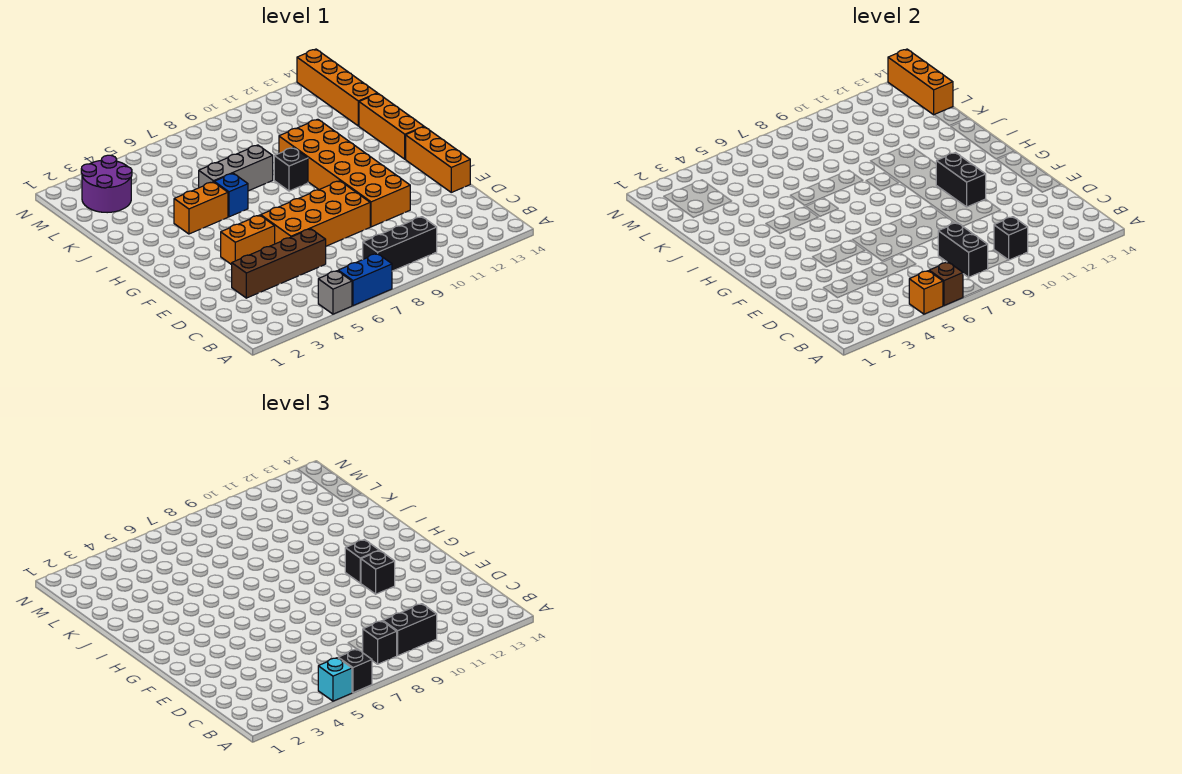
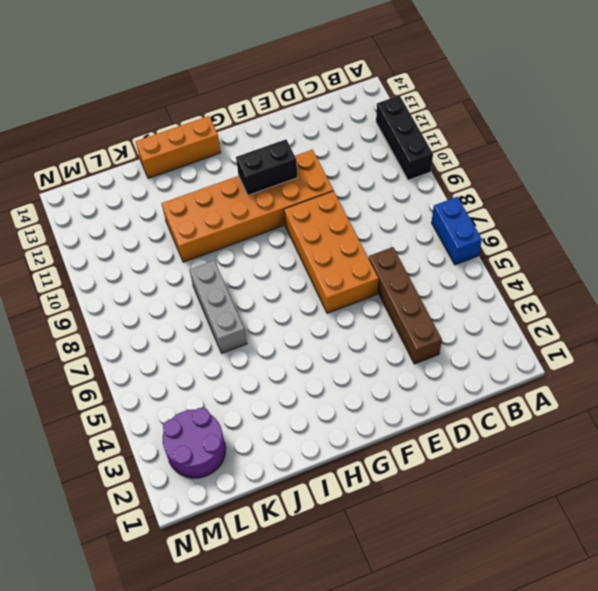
black 1x3 brick [376,95,433,180] -> black 1x3 brick moved to [363,217,437,271]
none -> grey 1x1 brick [318,271,352,314]
none -> orange 1x3 brick [406,127,470,192]
none -> orange 1x2 brick [221,215,275,265]

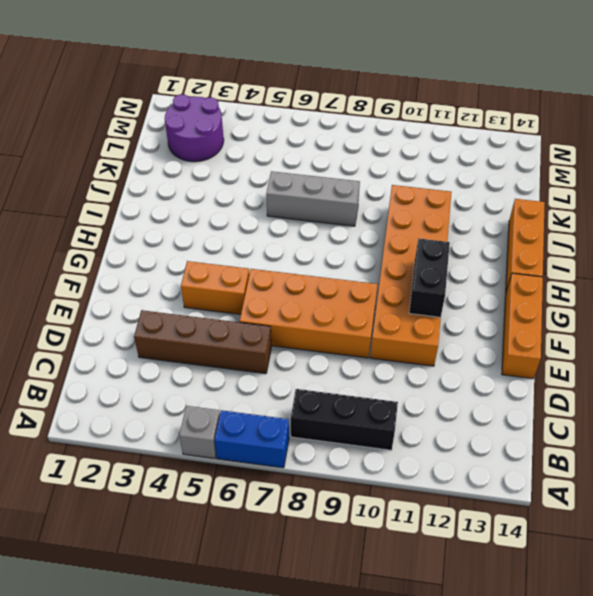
none -> orange 1x2 brick [174,182,228,234]
none -> blue 1x1 brick [214,173,248,217]
none -> black 1x1 brick [274,148,308,191]

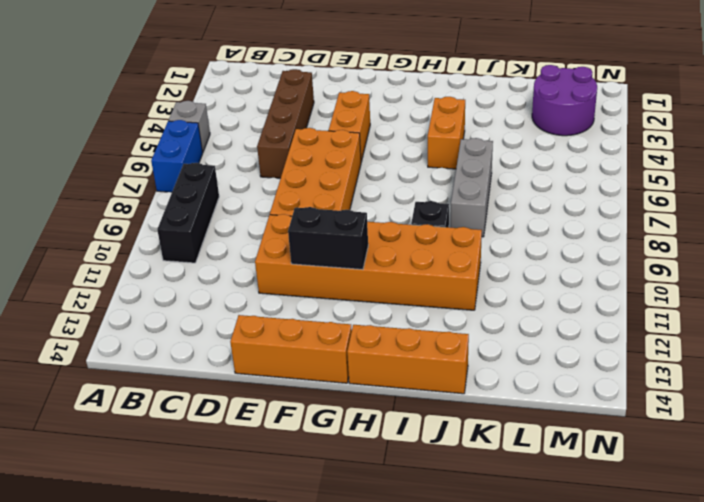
none -> blue 1x1 brick [214,173,248,217]
none -> orange 1x4 brick [297,49,377,126]
none -> orange 1x1 brick [909,271,943,314]

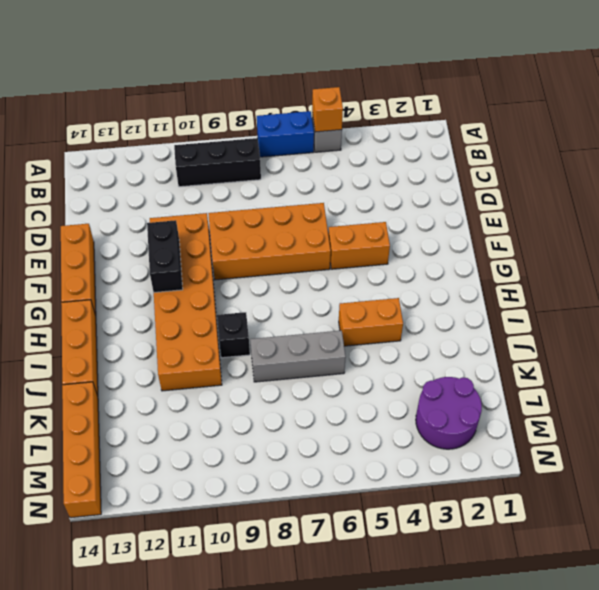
none -> brown 1x4 brick [232,229,326,298]
none -> blue 1x1 brick [214,173,248,217]
none -> brown 1x1 brick [929,262,963,306]

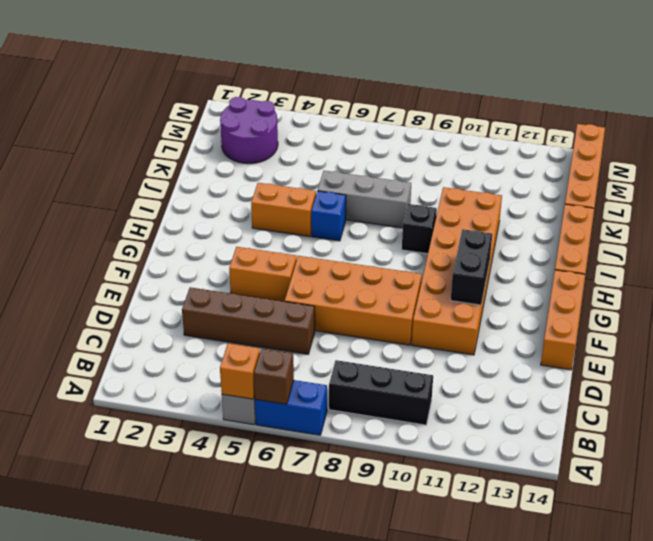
none -> black 1x2 brick [938,223,988,277]
none -> black 1x1 brick [994,217,1028,260]
none -> orange 1x3 brick [888,49,953,115]

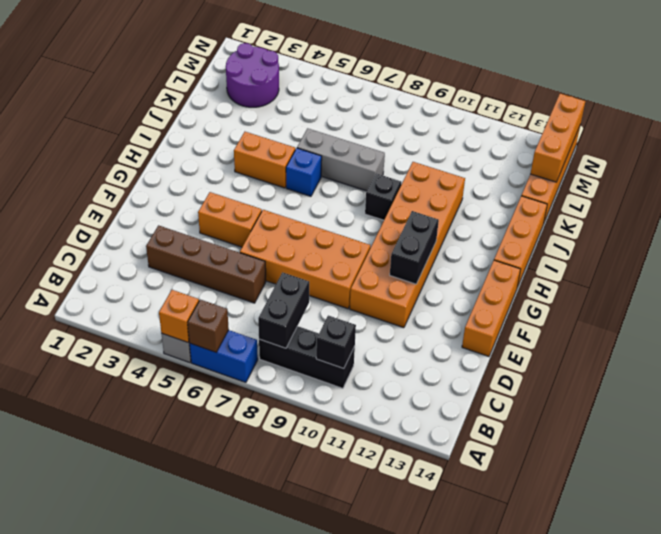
none -> cyan 1x1 brick [318,658,352,701]
none -> black 1x1 brick [338,649,372,693]
none -> black 1x1 brick [363,621,397,664]

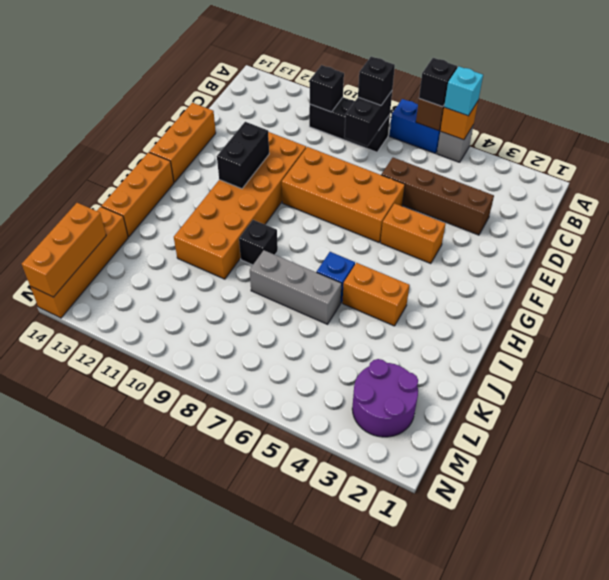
none -> black 1x2 brick [383,604,437,656]
none -> black 1x1 brick [361,551,395,594]
none -> black 1x1 brick [345,540,379,583]

